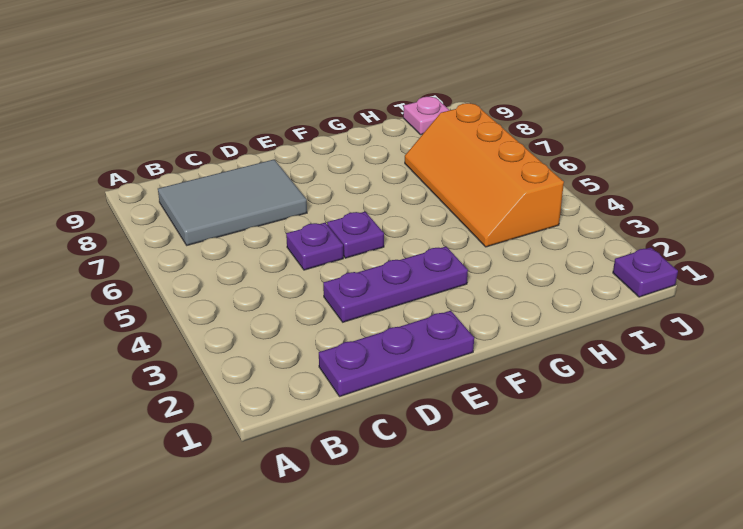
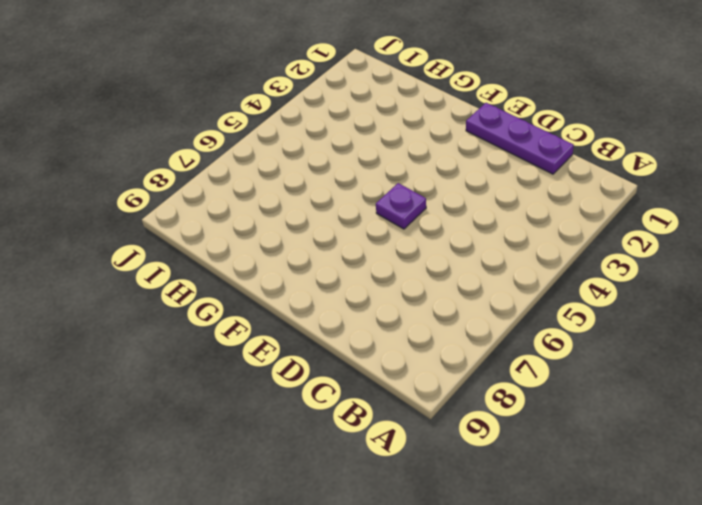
none -> grey 2x3 tile [158,159,307,245]
none -> purple 1x3 plate [323,247,468,322]

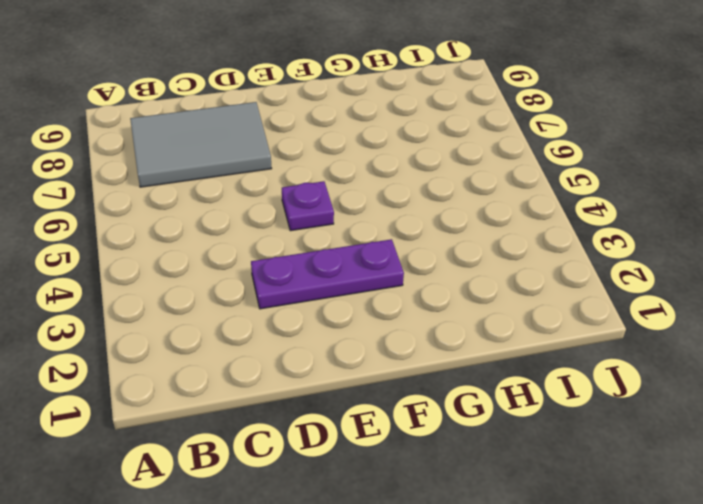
none -> purple 1x3 plate [319,311,474,397]
none -> purple 1x1 plate [286,223,343,270]

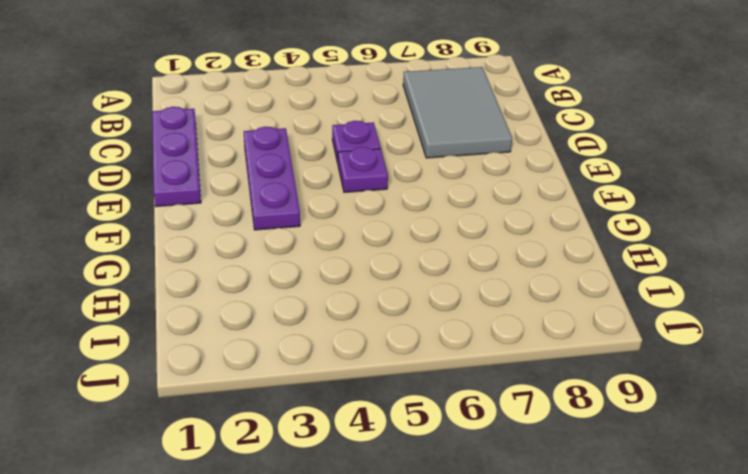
none -> orange 2x4 slope [405,103,564,247]
none -> pink 1x1 plate [403,97,449,135]

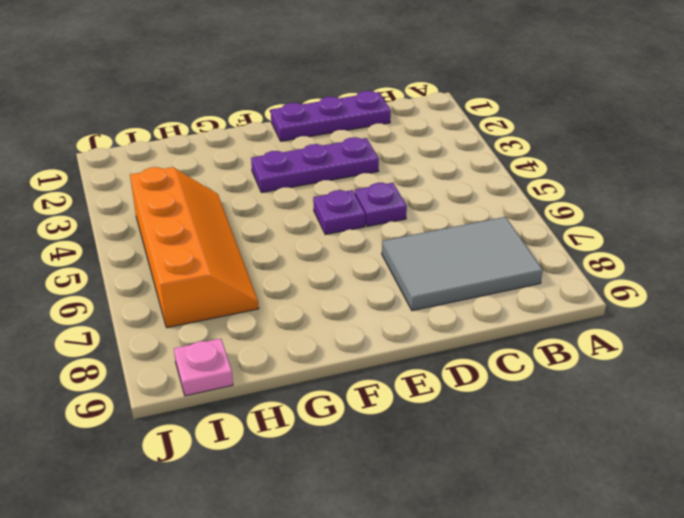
none -> purple 1x1 plate [613,247,678,297]

